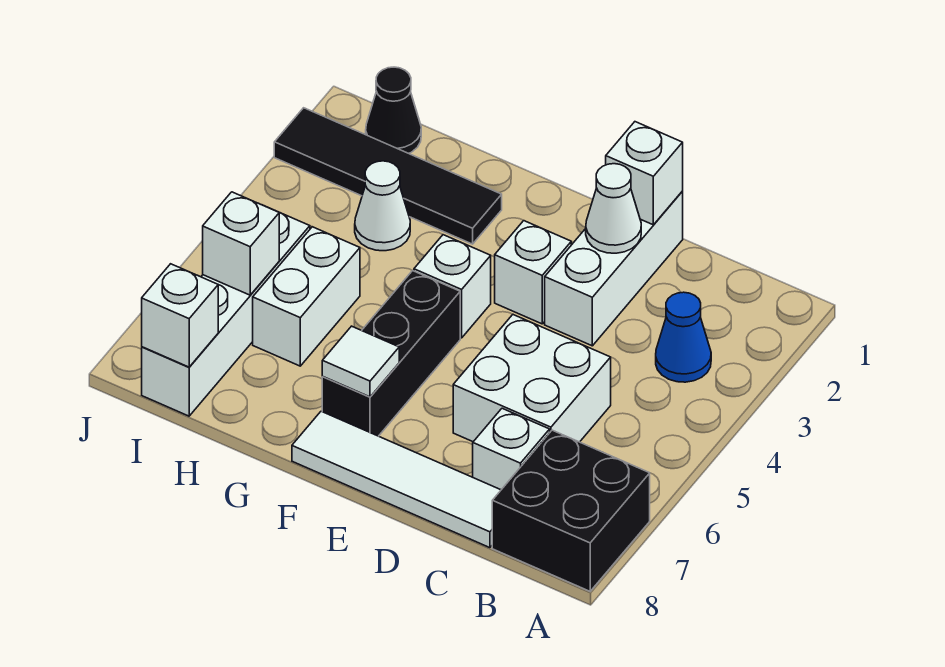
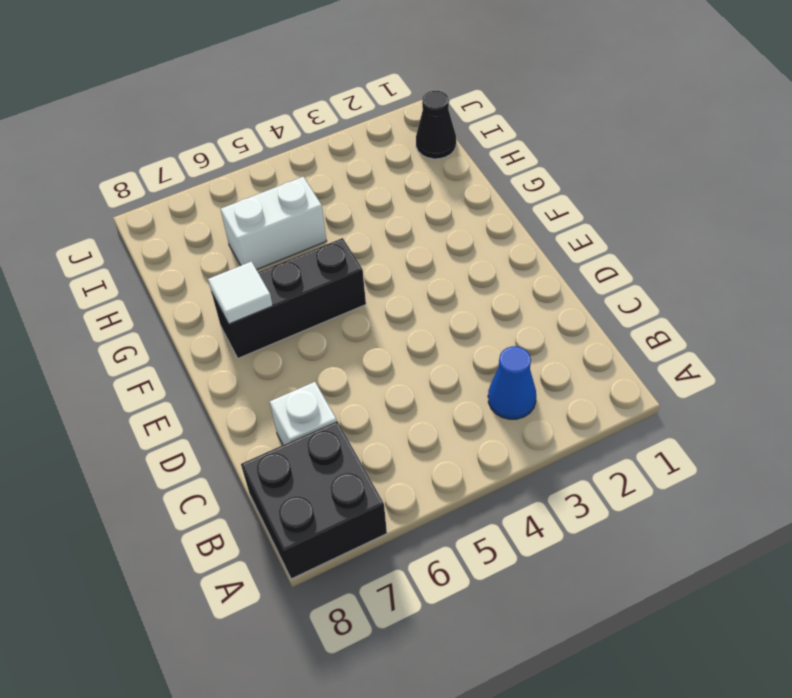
none -> white 2x2 brick [453,315,611,442]
none -> white 1x4 tile [292,411,501,548]
none -> white 1x3 brick [545,192,683,346]

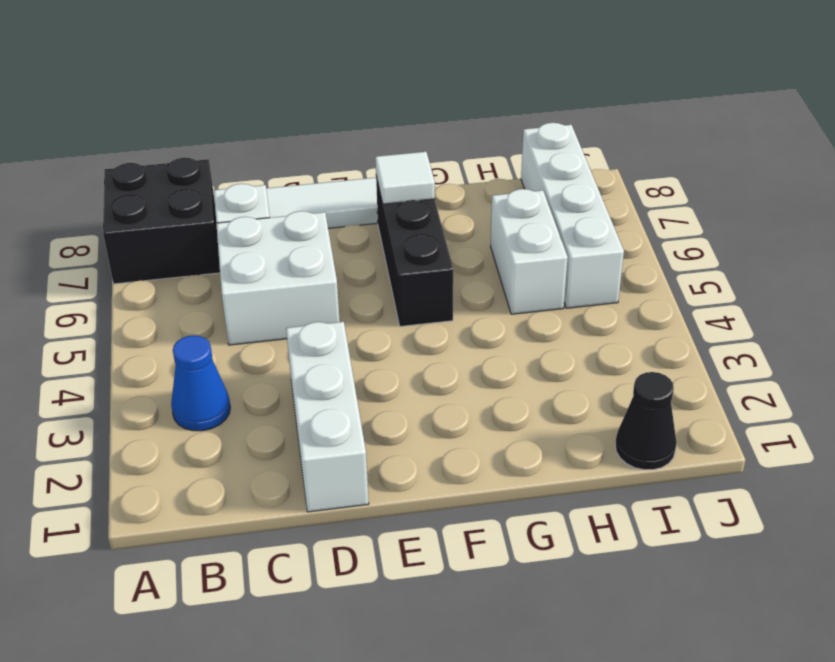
none -> white 1x1 brick [495,221,571,324]
none -> white 1x1 brick [414,235,491,338]
none -> black 1x4 tile [274,108,502,244]

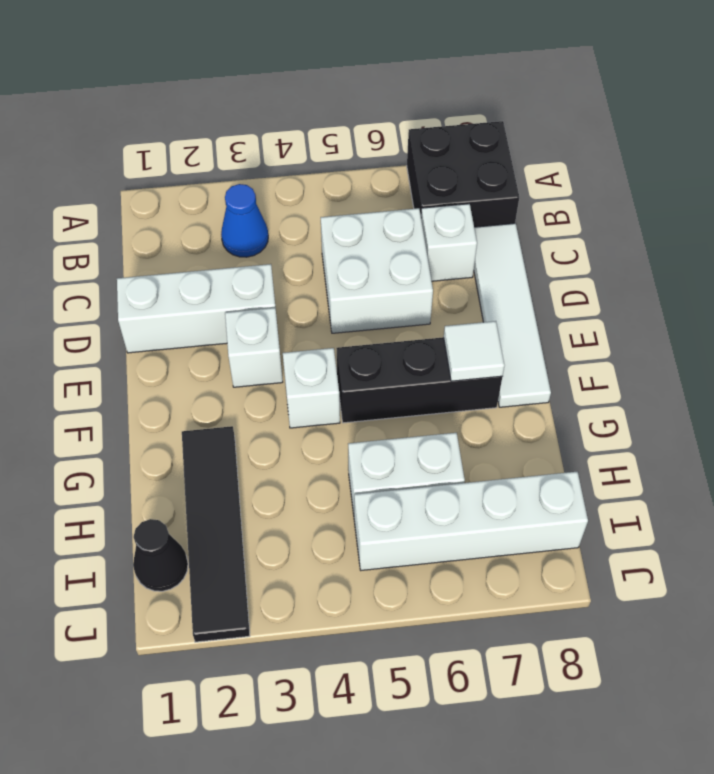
none -> white 1x1 cone [355,161,410,251]
none -> white 1x1 brick [606,122,683,225]
none -> white 1x1 cone [586,164,641,253]

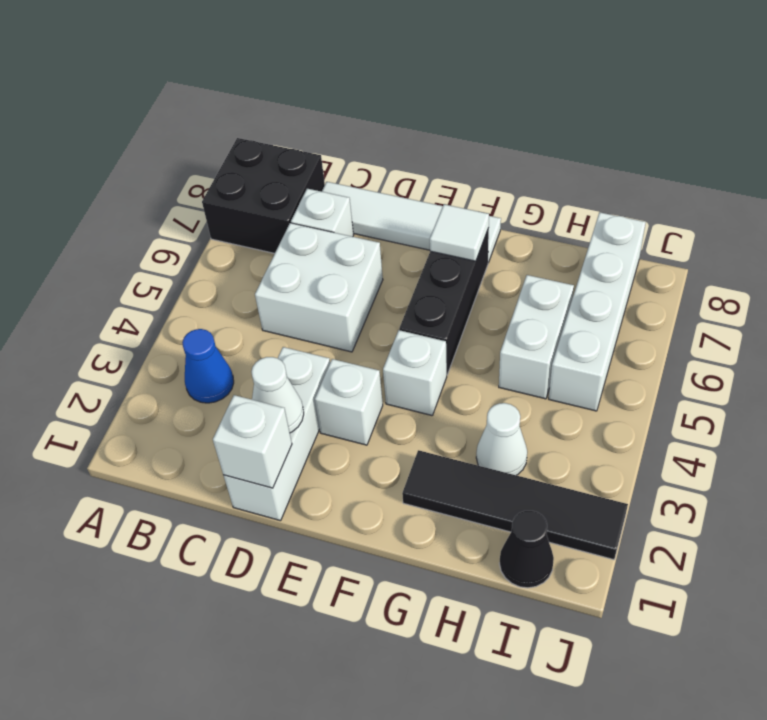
none -> white 1x1 brick [203,192,279,295]
none -> white 1x1 brick [142,264,218,367]

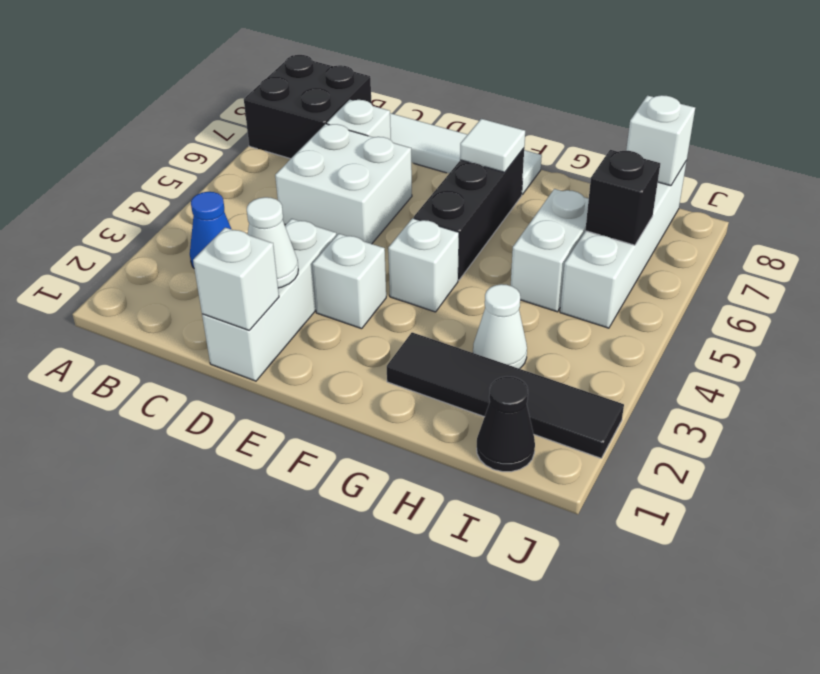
black 1x1 brick [585,150,660,245] -> white 1x1 brick [203,192,279,295]

